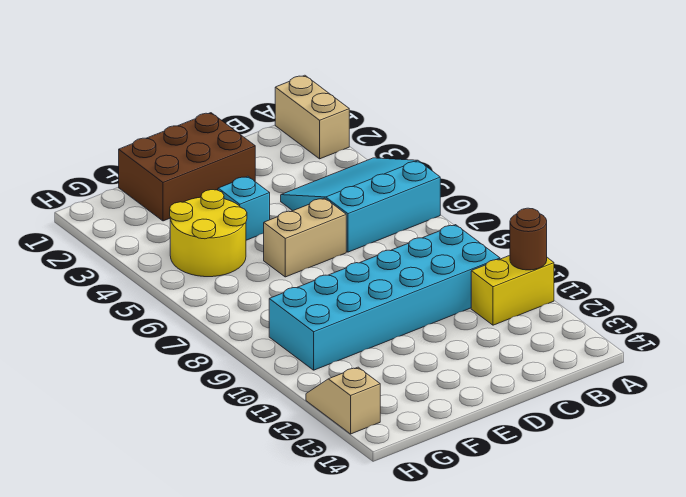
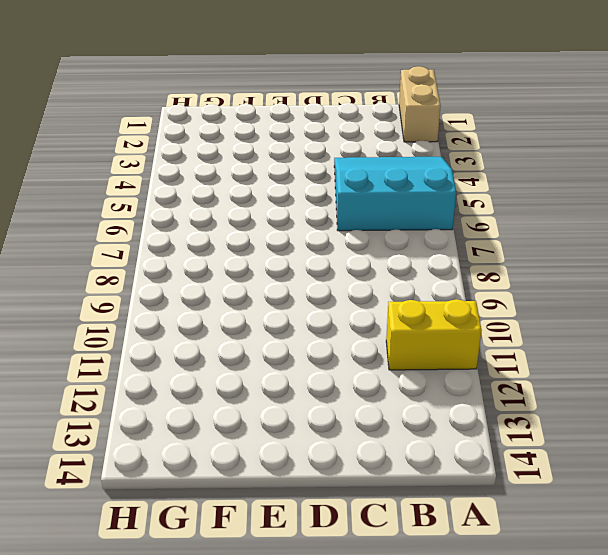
none -> cyan 2x6 brick [269,225,500,370]
none -> brown 2x3 brick [119,113,255,221]

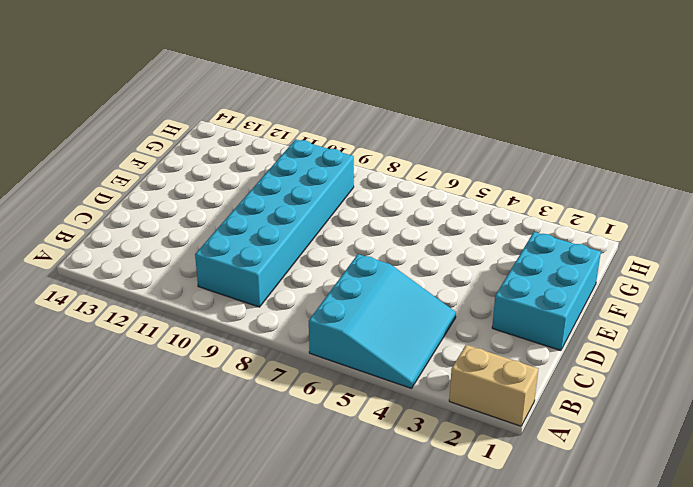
cyan 2x3 brick [492,232,601,351] -> brown 2x3 brick [119,113,255,221]
none -> yellow 1x2 brick [471,255,554,325]
none -> tan 1x2 brick [264,198,346,277]

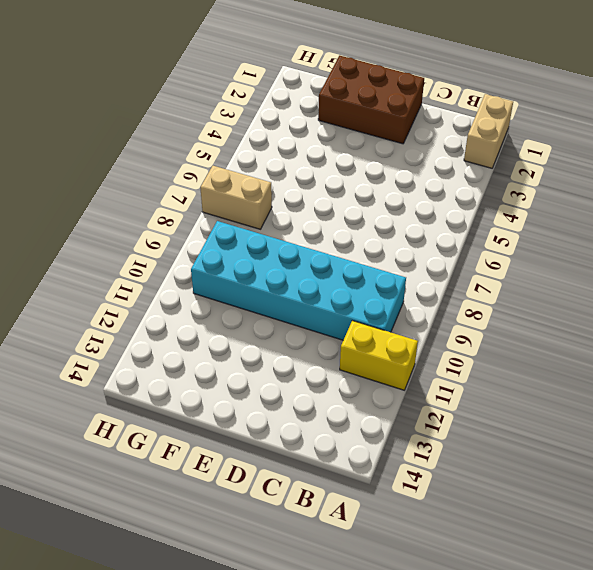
tan 1x2 brick [200,166,272,229] -> tan 1x2 brick moved to [264,198,346,277]
none -> cyan 3x3 slope [281,158,440,252]
none -> cyan 1x1 brick [218,176,270,240]

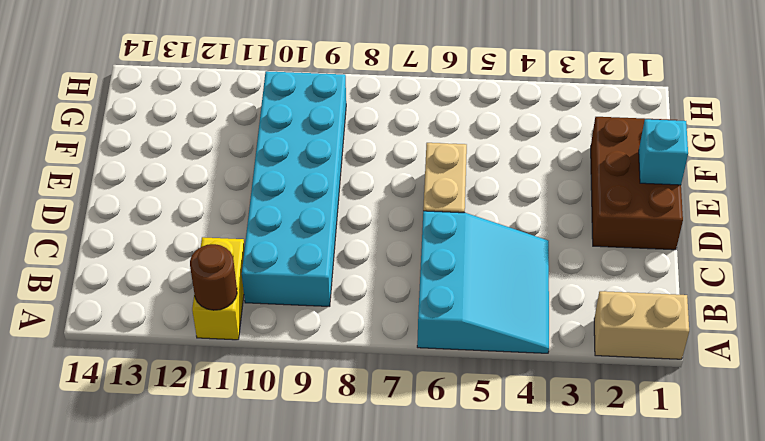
cyan 1x1 brick [639,119,688,185] -> cyan 1x1 brick moved to [218,176,270,240]
none -> yellow 2x2 round brick [170,190,247,277]
none -> tan 1x2 slope [306,367,380,434]

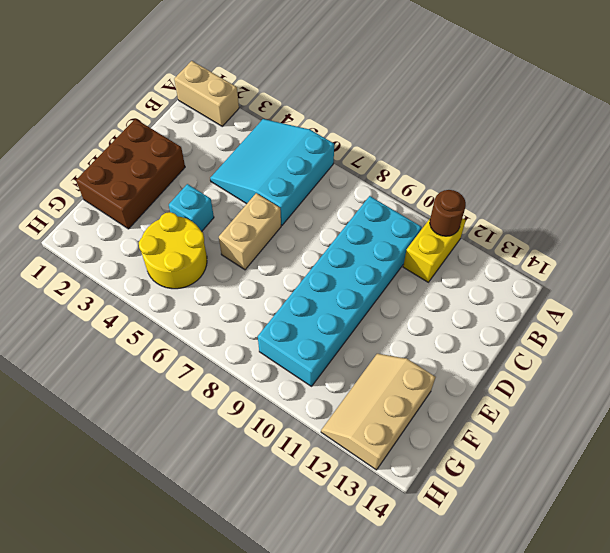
tan 2x3 slope [321,354,435,470] -> tan 1x2 slope [306,367,380,434]

